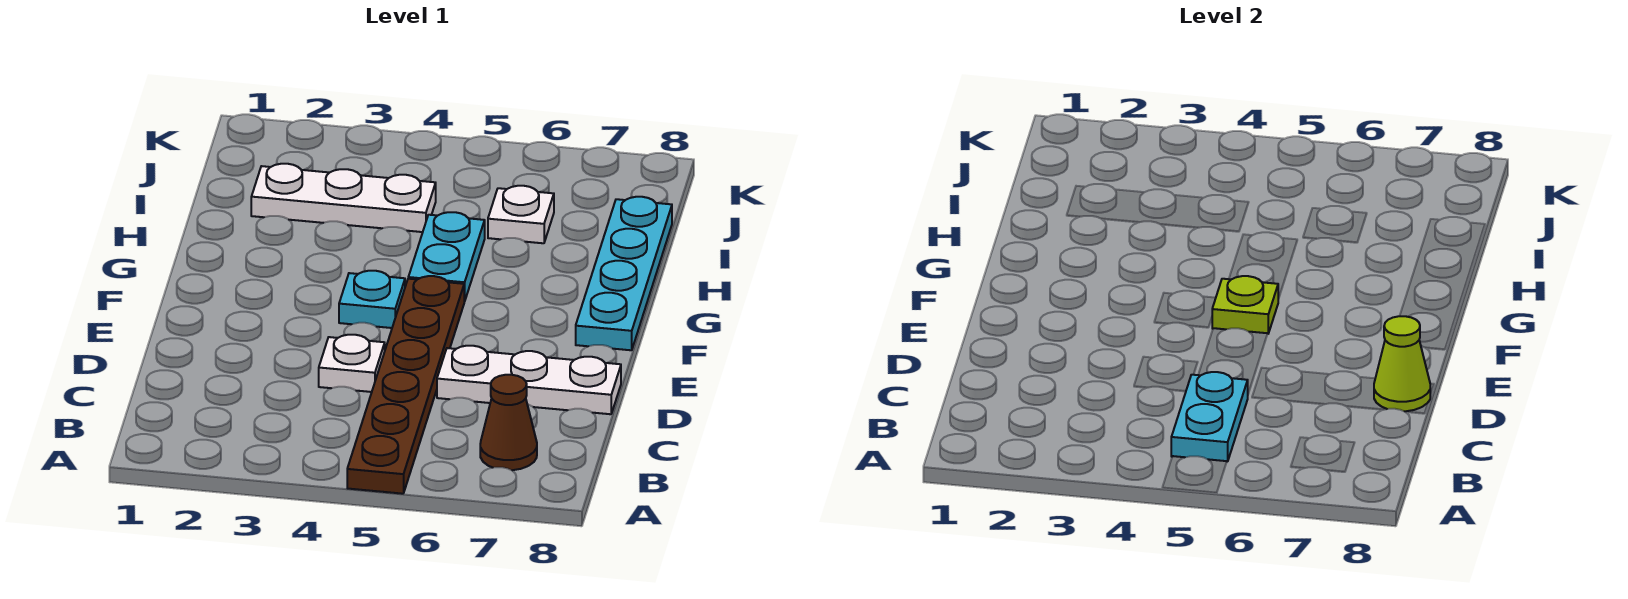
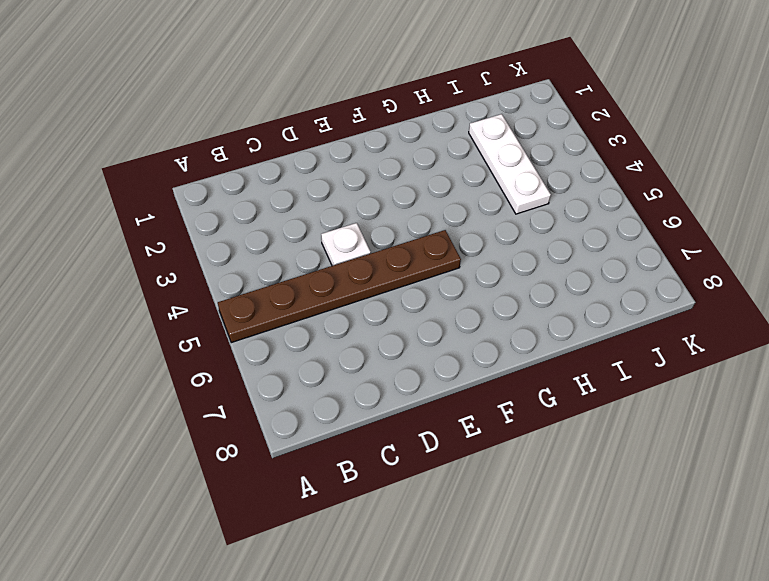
none -> brown 1x1 cone [480,375,537,470]
none -> white 1x3 plate [437,346,621,414]
none -> cyan 1x1 plate [339,271,405,328]

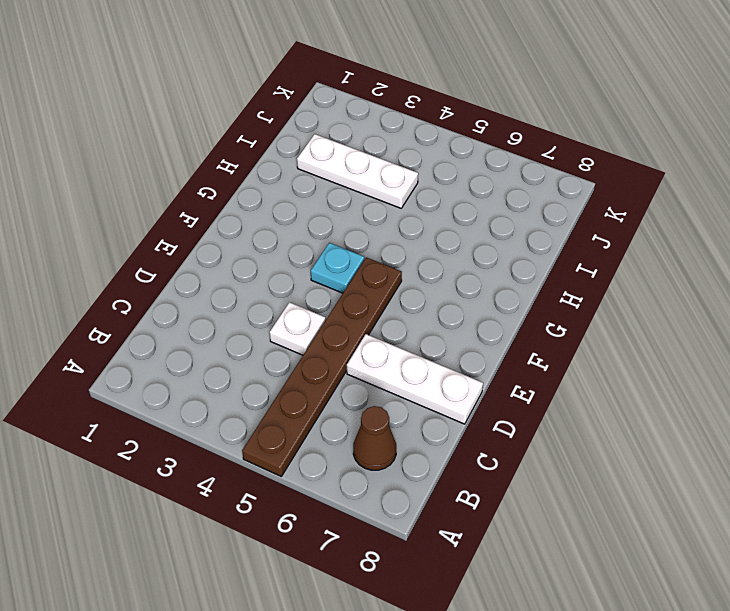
none -> cyan 1x4 plate [576,197,672,350]
none -> cyan 1x2 plate [408,212,485,302]
none -> white 1x1 plate [488,186,554,243]

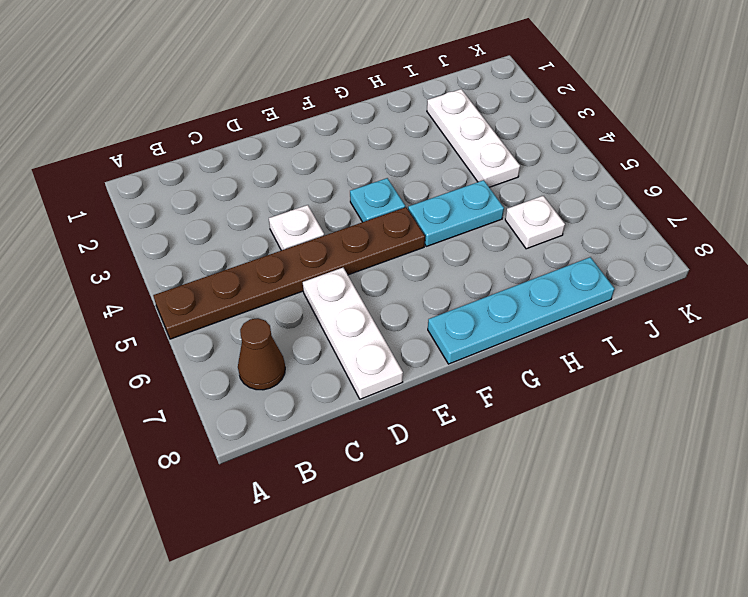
none -> cyan 1x2 plate [1171,372,1248,462]
none -> lime 1x1 cone [1374,316,1430,411]
none -> lime 1x1 plate [1212,276,1278,334]

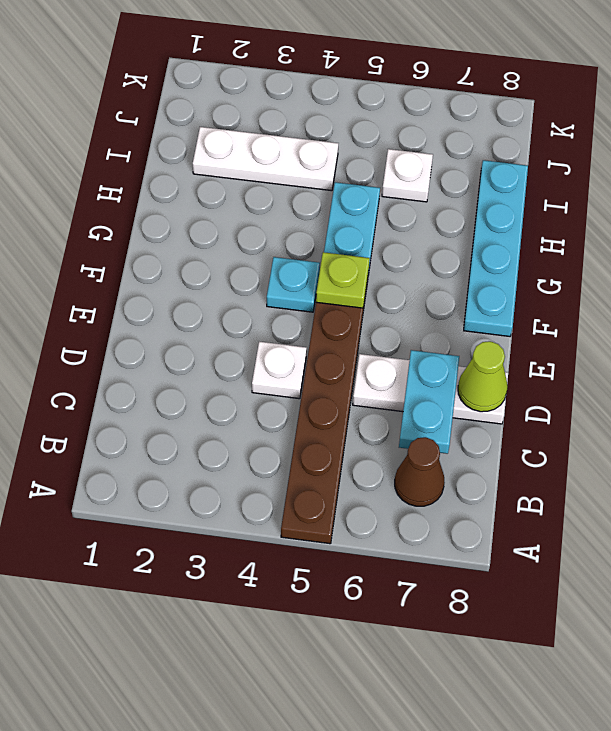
cyan 1x2 plate [399,350,459,454] -> cyan 1x2 plate moved to [1171,372,1248,462]

